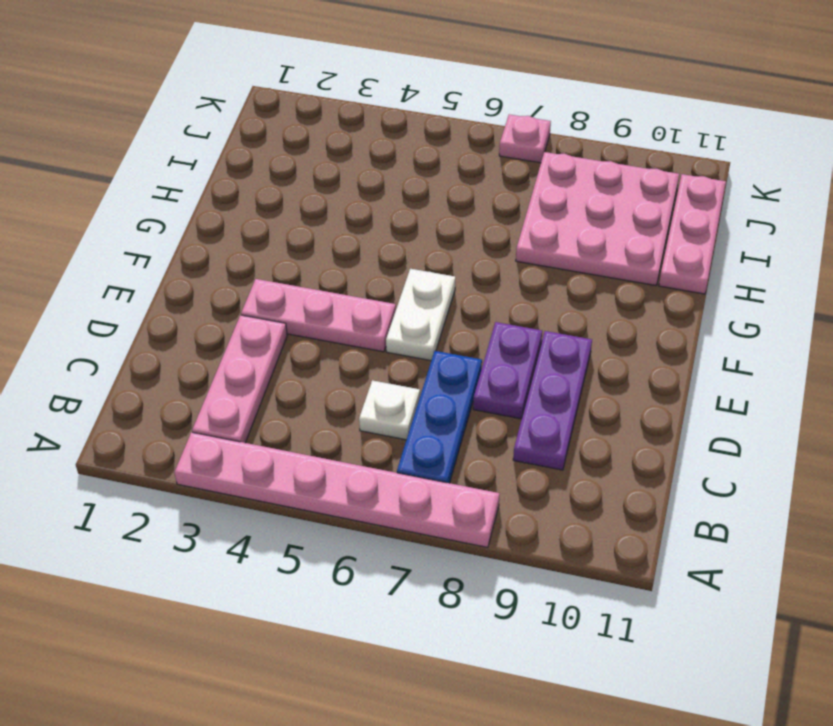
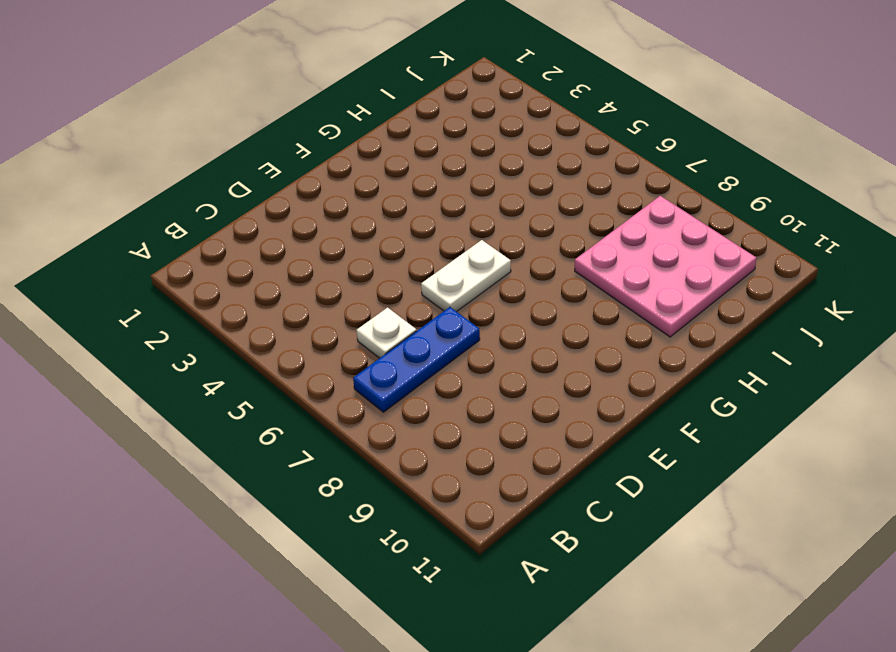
none -> pink 1x6 plate [174,432,500,548]
none -> pink 1x3 plate [192,315,287,443]

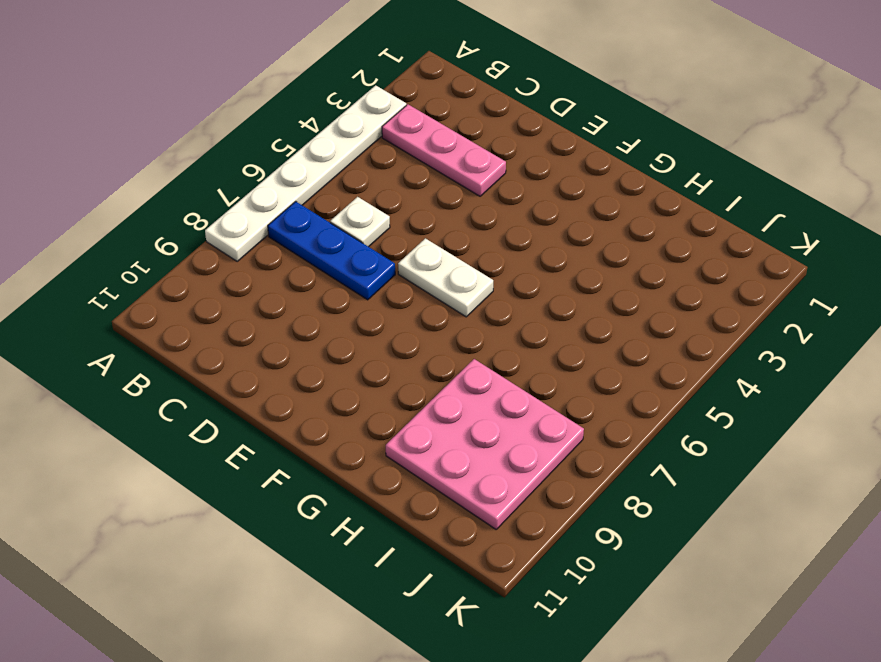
white 1x6 plate [205,85,406,261] -> pink 1x6 plate [174,432,500,548]
none -> purple 1x3 plate [513,331,592,470]
none -> purple 1x2 plate [473,322,542,419]

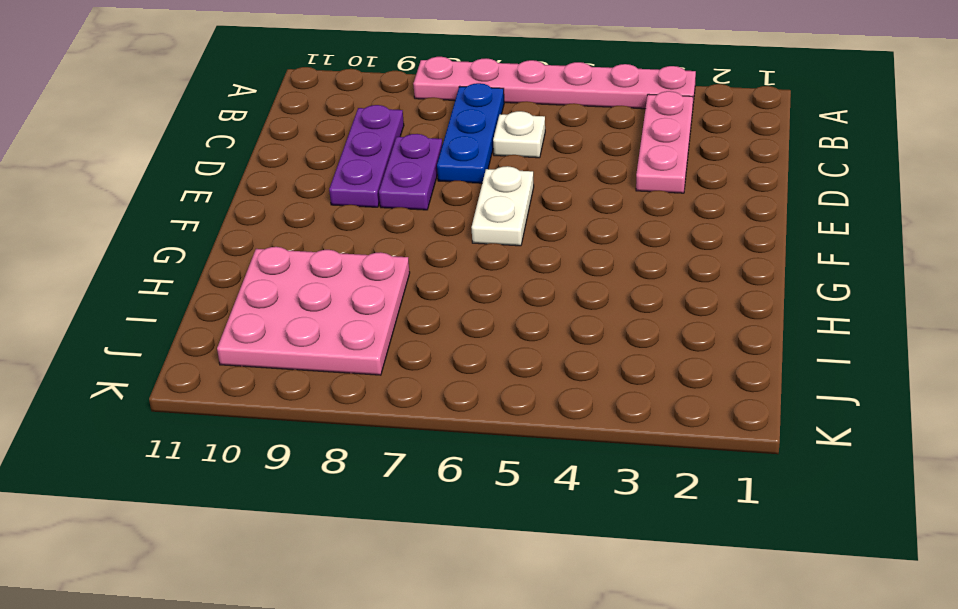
none -> pink 1x3 plate [241,279,396,352]
none -> pink 1x3 plate [659,174,726,294]

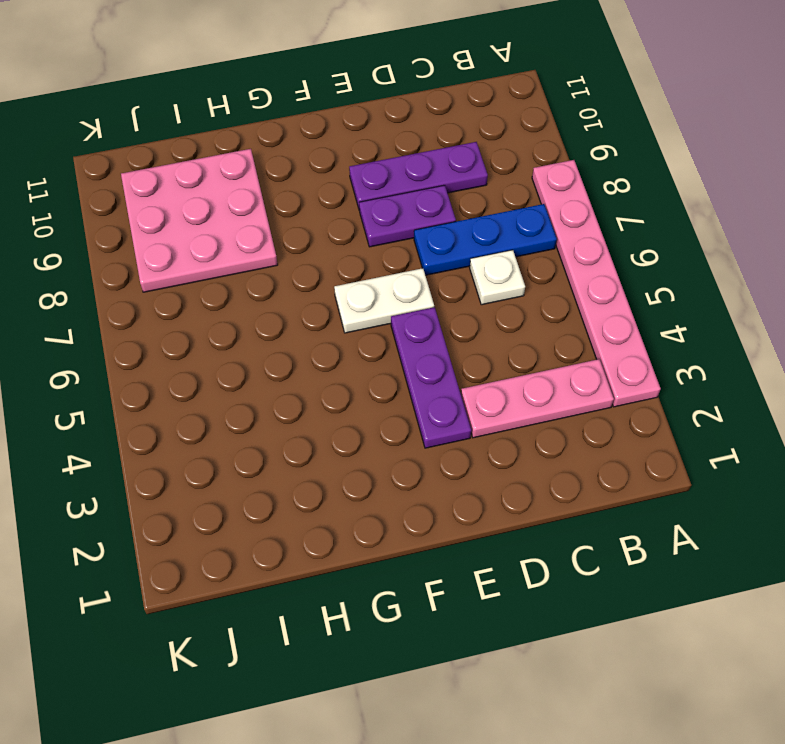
purple 1x3 plate [391,307,471,448] -> pink 1x3 plate [241,279,396,352]
none -> pink 1x3 plate [659,174,726,294]
none -> pink 1x1 plate [499,114,551,163]

